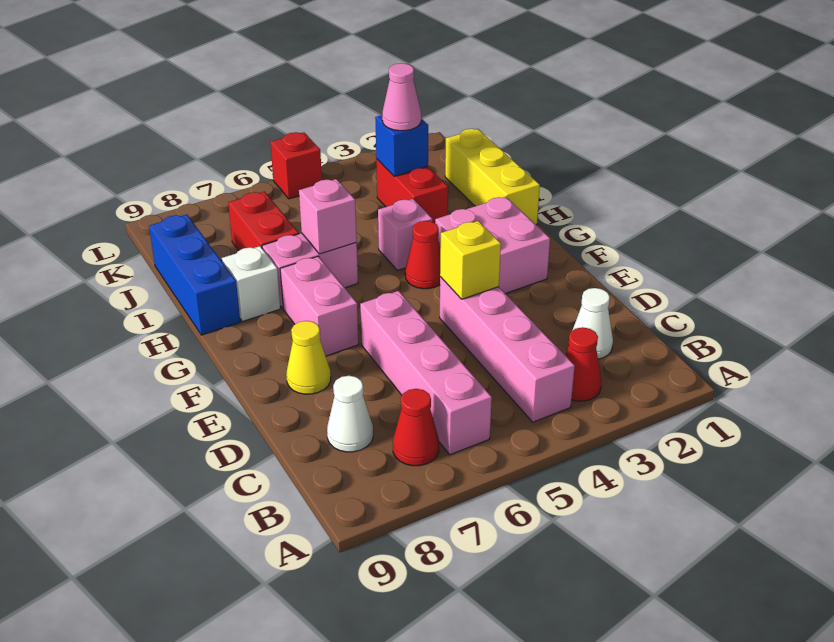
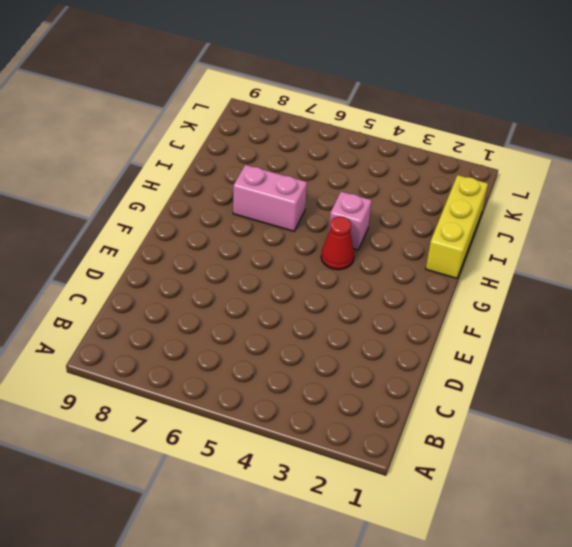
none -> red 1x1 cone [565,327,602,401]
none -> pink 1x4 brick [440,277,575,422]
none -> pink 1x4 brick [360,291,492,455]

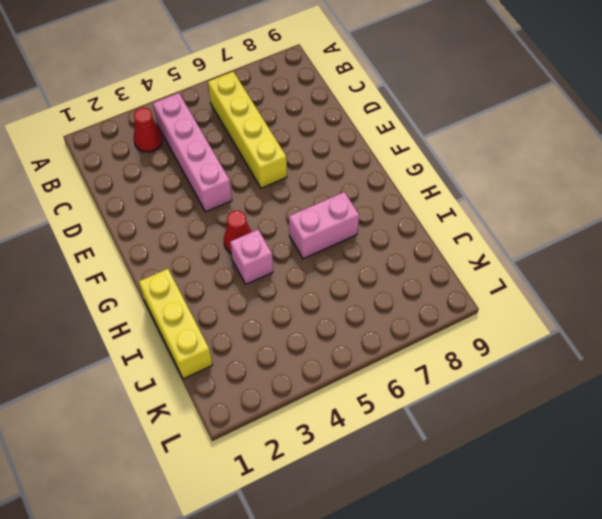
yellow 1x4 brick [208,72,287,188] -> pink 1x4 brick [360,291,492,455]
none -> red 1x1 cone [393,389,439,466]
none -> white 1x1 cone [573,288,613,359]
none -> white 1x1 cone [327,376,373,452]

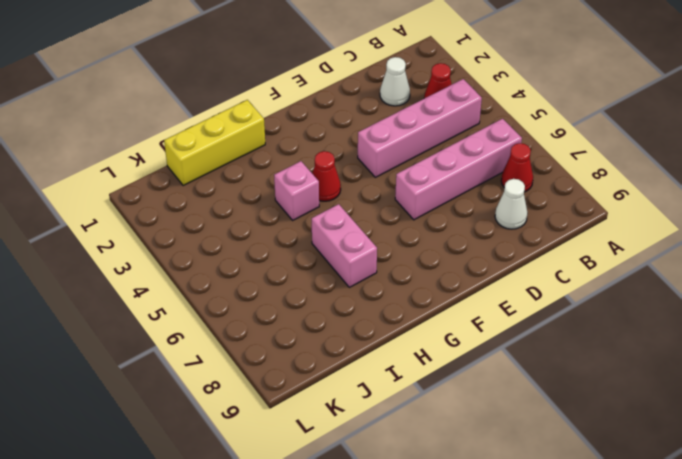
none -> yellow 1x1 cone [286,321,331,394]
none -> pink 2x2 brick [435,197,550,294]
none -> pink 1x2 brick [280,256,359,356]

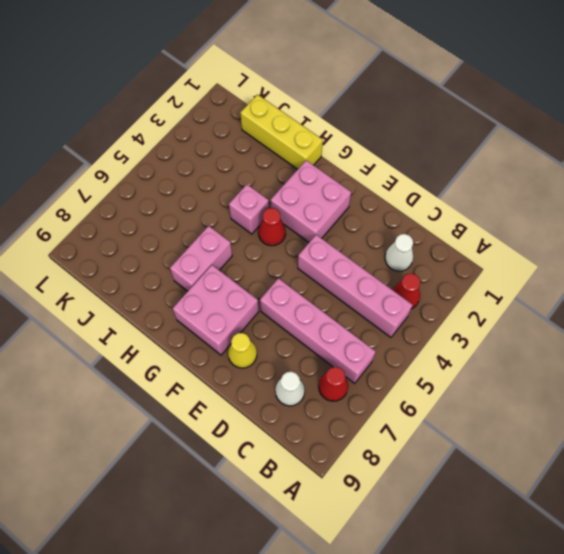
pink 2x2 brick [172,265,259,355] -> pink 1x2 brick [280,256,359,356]
none -> white 1x1 brick [222,246,281,322]
none -> blue 1x3 brick [149,214,240,335]
none -> red 1x2 brick [376,159,448,223]

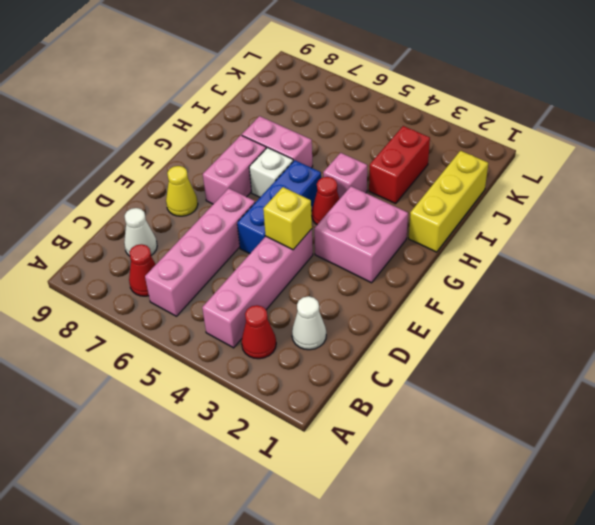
blue 1x3 brick [237,160,321,254] -> blue 1x3 brick moved to [149,214,240,335]
white 1x1 brick [249,148,293,197] -> white 1x1 brick moved to [222,246,281,322]
none -> red 1x2 brick [228,192,299,251]
none -> red 1x1 brick [270,132,322,199]
none -> pink 1x1 brick [299,179,357,254]

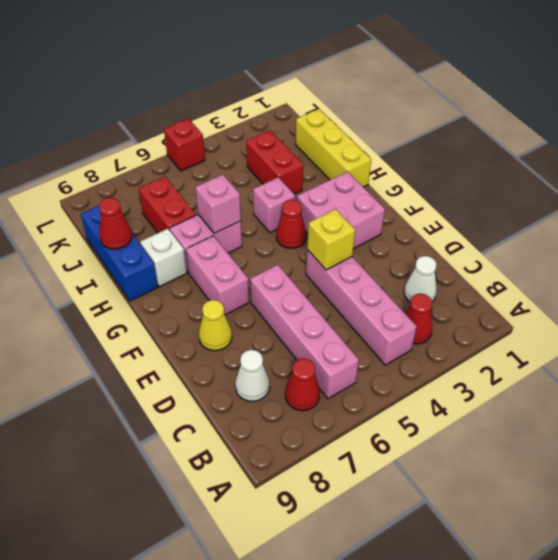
red 1x1 cone [99,198,132,249] -> none
none -> blue 1x1 brick [375,115,428,176]
none -> pink 1x1 cone [382,63,421,131]

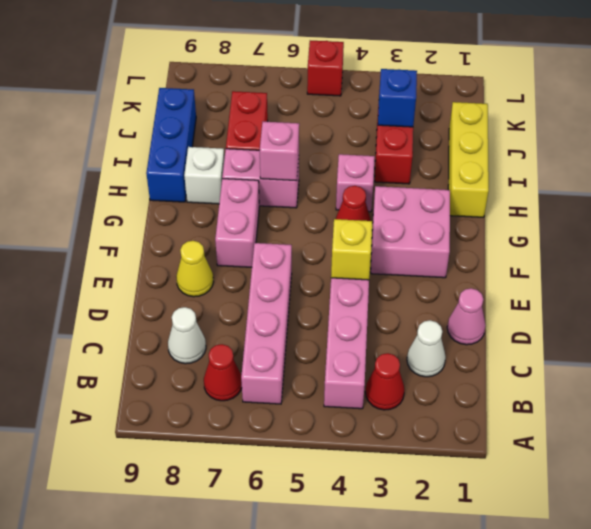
pink 1x1 cone [447,288,486,345] -> pink 1x1 cone moved to [382,63,421,131]

